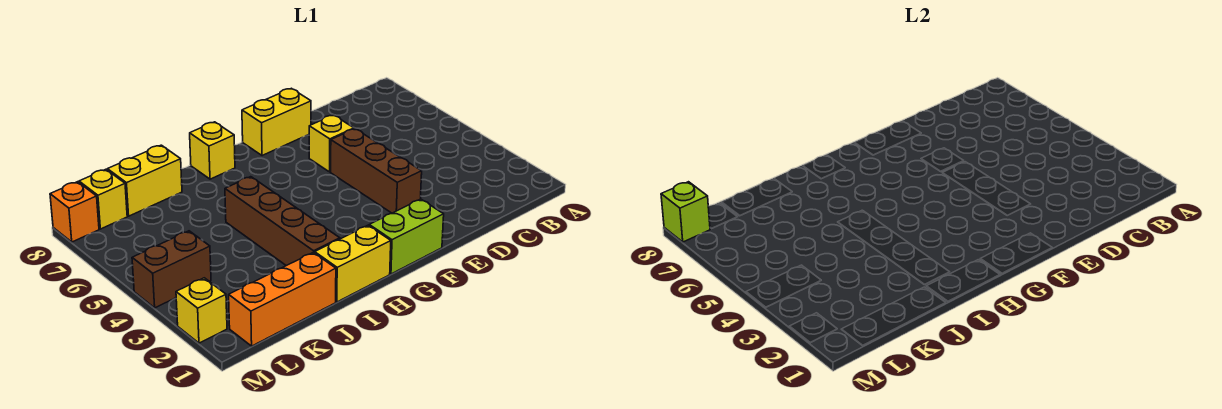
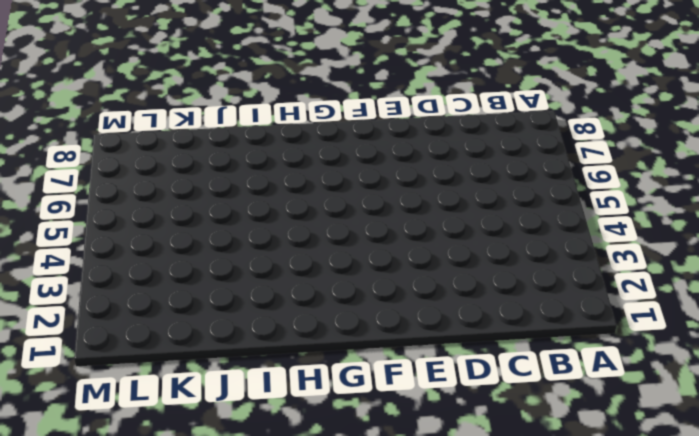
none -> brown 1x3 brick [331,129,422,213]
none -> yellow 1x1 brick [309,115,354,172]
none -> yellow 1x2 brick [242,88,311,156]

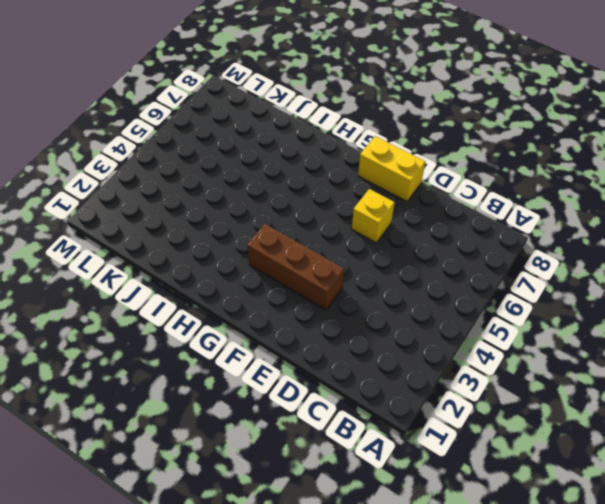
brown 1x3 brick [247,224,344,310] -> brown 1x3 brick turned to [331,129,422,213]
none -> lime 1x2 brick [369,199,444,274]
none -> yellow 1x2 brick [315,225,391,302]
none -> yellow 1x1 brick [190,122,235,179]

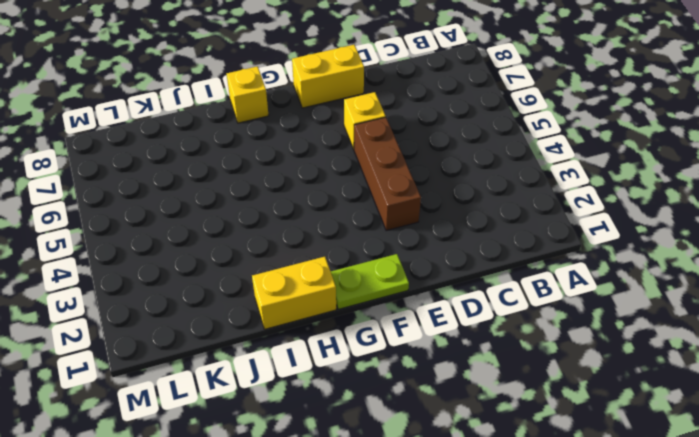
lime 1x2 plate [331,254,409,309] -> lime 1x2 brick [369,199,444,274]
none -> brown 1x4 brick [225,177,340,266]
none -> orange 1x3 brick [229,252,336,346]
none -> yellow 1x2 brick [107,145,182,216]

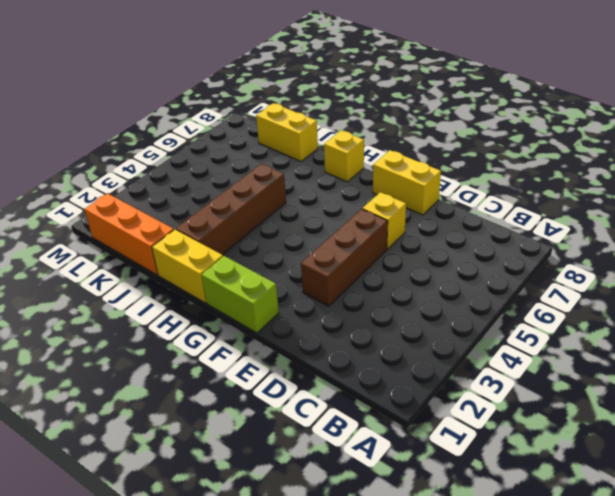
none -> brown 1x2 brick [132,231,211,308]
none -> yellow 1x1 brick [79,169,127,229]
none -> yellow 1x1 brick [176,278,227,343]

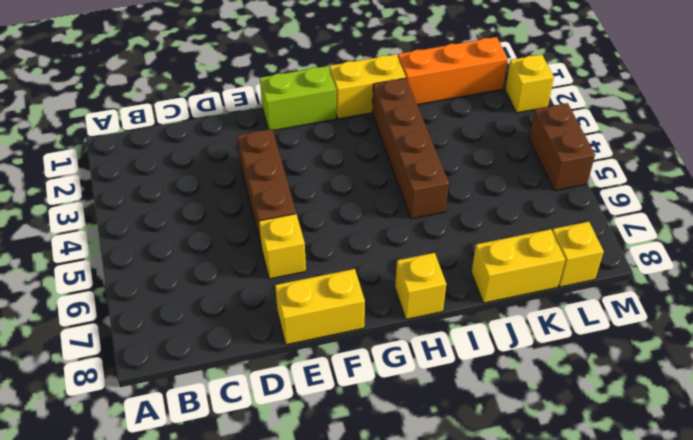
brown 1x2 brick [529,103,595,191] -> brown 1x2 brick turned to [132,231,211,308]
none -> orange 1x1 brick [50,182,99,242]
none -> lime 1x1 brick [661,182,710,242]

